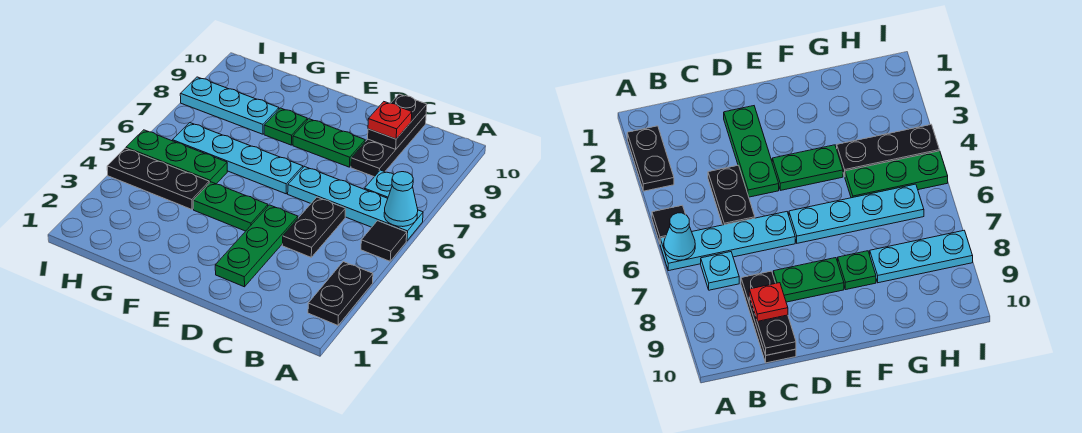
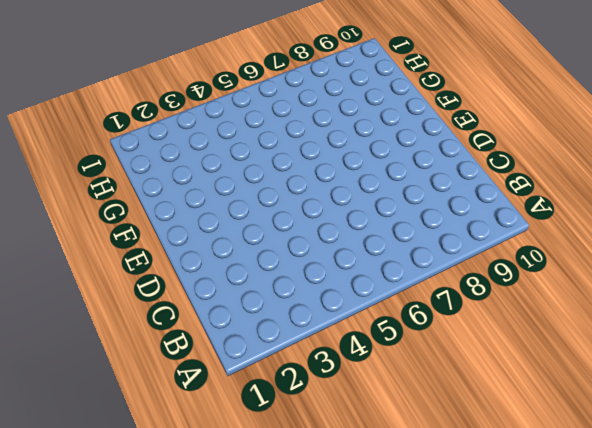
none -> black 1x2 plate [308,262,373,325]
none -> black 1x1 tile [361,221,407,261]
none -> cyan 1x4 plate [288,167,423,241]

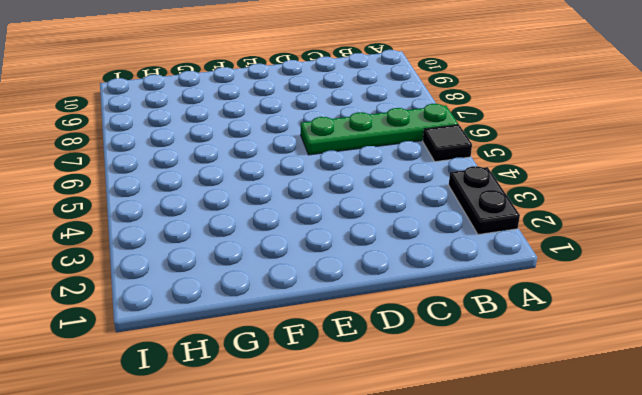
green 1x4 plate [301,104,458,155] -> cyan 1x4 plate [288,167,423,241]
none -> cyan 1x1 plate [365,170,394,198]
none -> black 1x2 plate [282,197,345,257]
none -> black 1x3 plate [351,115,426,177]

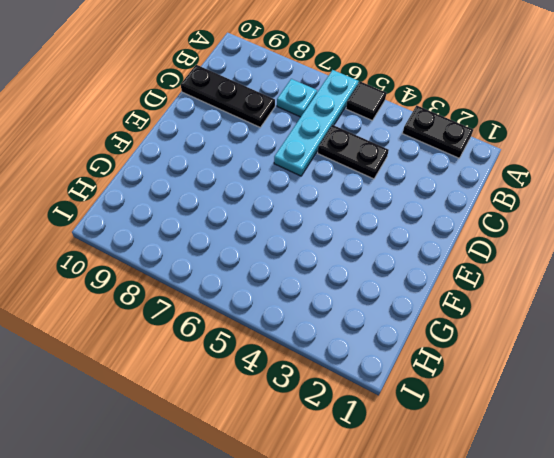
none -> green 1x3 plate [215,205,298,287]
none -> green 1x2 plate [293,119,365,167]
none -> green 1x2 plate [193,182,268,231]

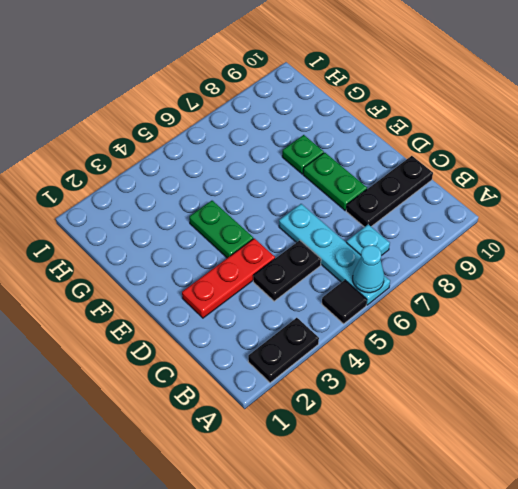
red 1x3 plate [182,238,275,318] -> green 1x3 plate [215,205,298,287]
none -> cyan 1x4 plate [173,123,303,194]
none -> black 1x3 plate [107,148,209,209]
none -> green 1x3 plate [126,130,227,184]

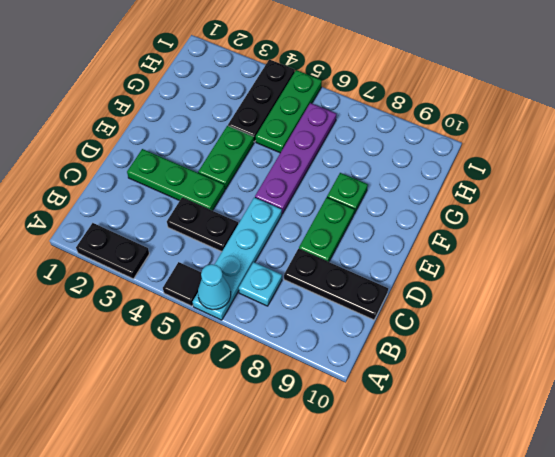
purple 1x4 plate [255,103,336,214] -> cyan 1x4 plate [173,123,303,194]
none -> cyan 1x3 plate [180,77,279,134]
none -> black 1x2 plate [368,94,427,149]
none -> red 1x1 plate [368,102,412,139]

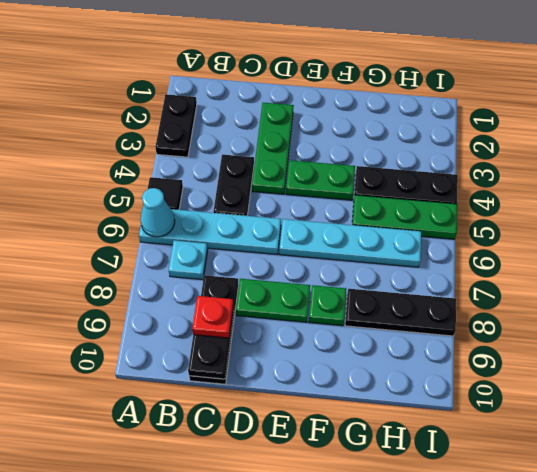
black 1x3 plate [345,289,456,336] -> cyan 1x3 plate [180,77,279,134]

